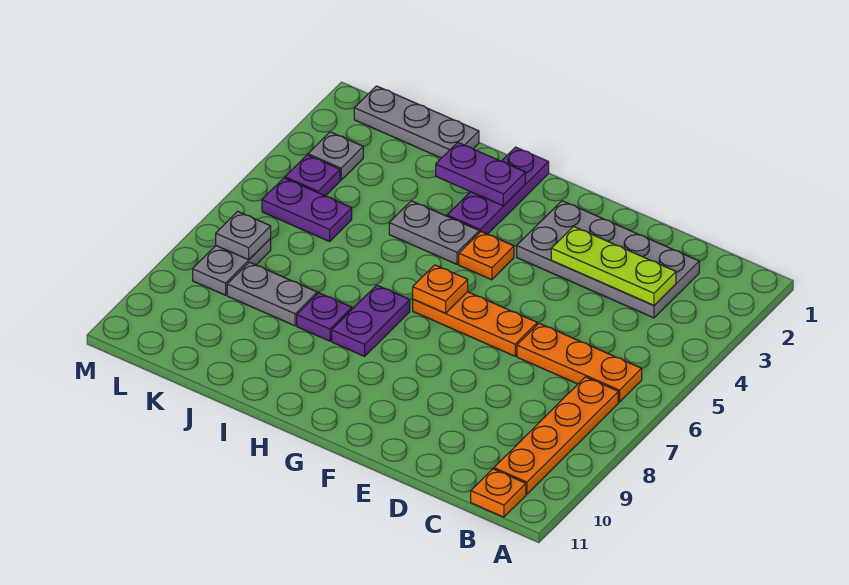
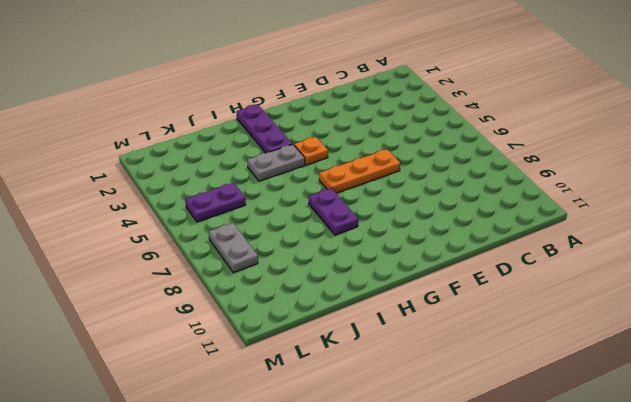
none -> orange 1x3 plate [517,323,642,402]
none -> orange 1x4 plate [494,377,618,494]
none -> orange 1x1 plate [471,469,526,517]

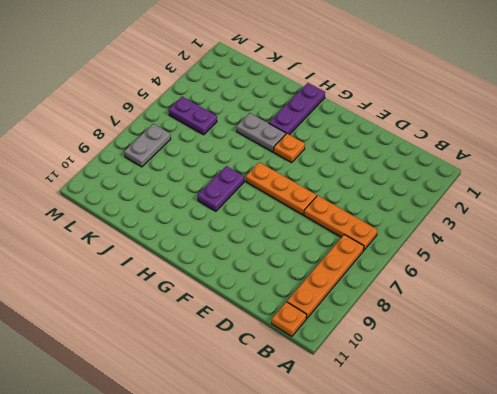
none -> grey 2x4 plate [517,201,699,318]
none -> purple 1x1 plate [297,293,352,341]
none -> grey 1x3 plate [354,86,479,158]

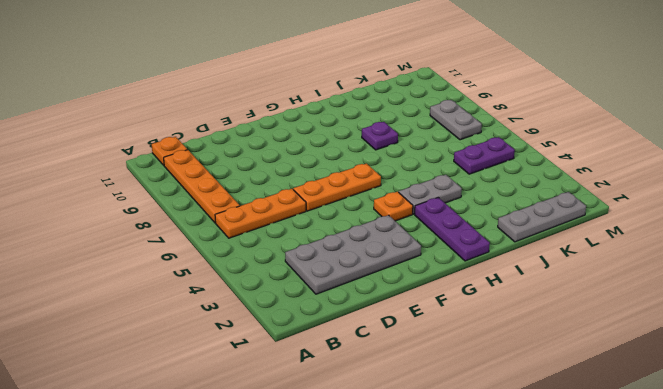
none -> purple 1x2 plate [332,285,410,356]
none -> grey 1x2 plate [227,262,317,326]
none -> grey 1x1 plate [308,132,363,180]

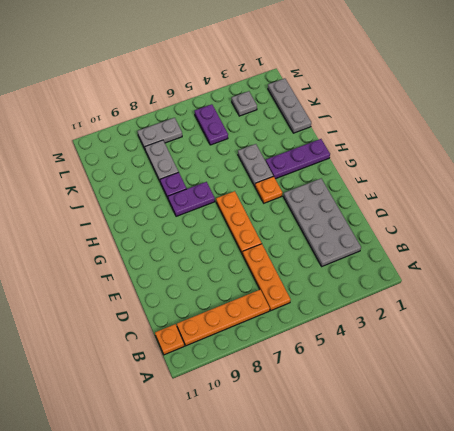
none -> purple 1x1 plate [285,155,340,196]
none -> lime 1x3 plate [551,227,676,305]
none -> orange 1x1 plate [413,265,468,313]

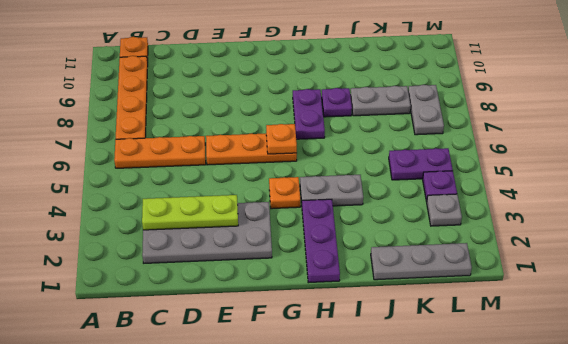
none -> purple 1x2 plate [436,142,525,206]
none -> grey 1x1 plate [216,211,271,260]

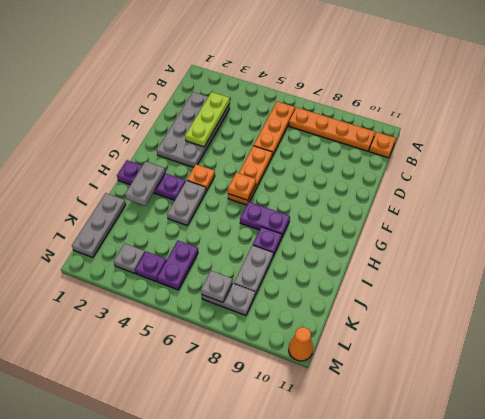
grey 1x2 plate [125,161,165,206] -> purple 1x2 plate [436,142,525,206]
orange 1x1 cone [289,327,313,361] -> none

